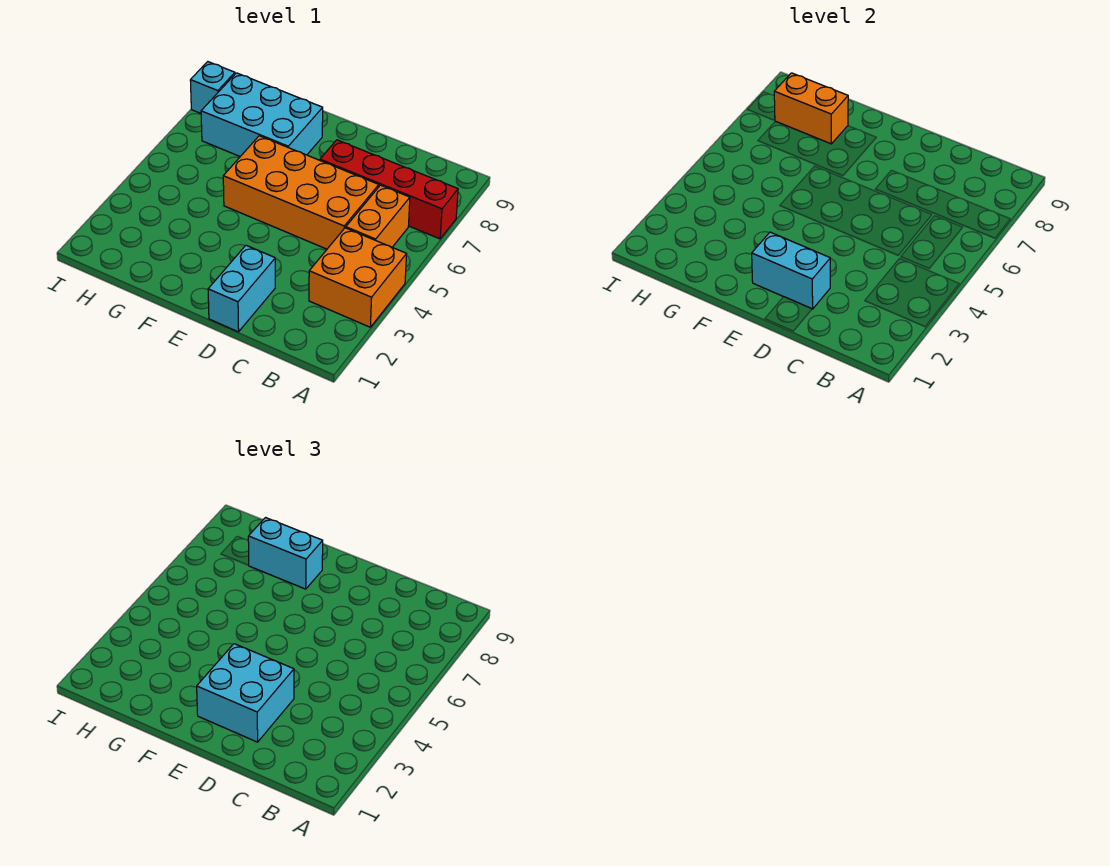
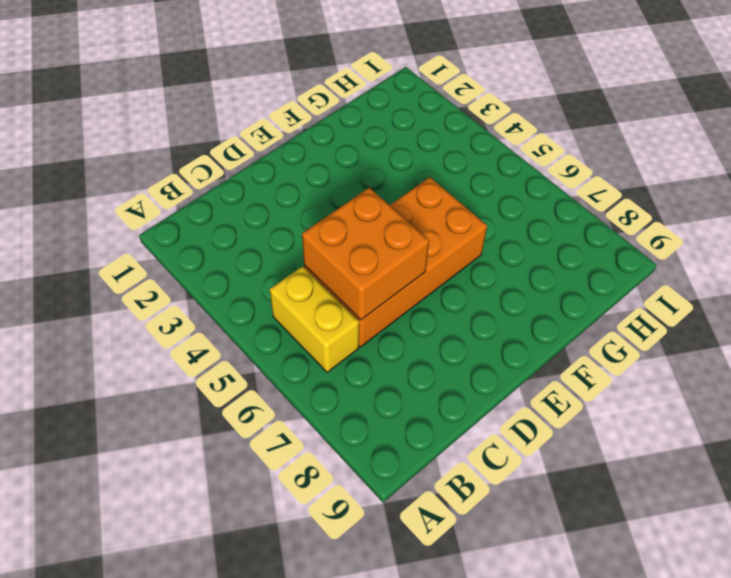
yellow 1x2 brick [270,266,359,372] -> orange 1x2 brick [346,185,410,247]
orange 2x2 brick [302,188,429,320] -> orange 2x2 brick moved to [309,228,407,327]
none -> red 1x4 brick [320,140,458,239]
none -> cyan 1x2 brick [208,245,275,332]

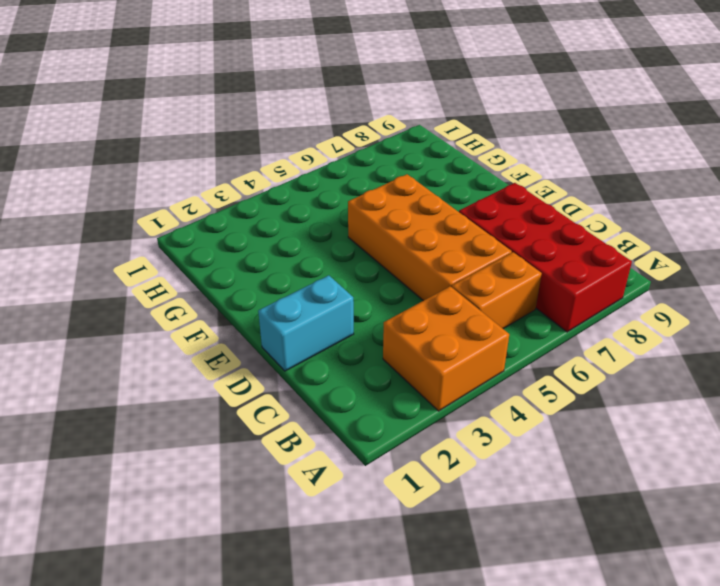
red 2x4 brick [459,183,632,332] -> red 1x4 brick [320,140,458,239]
none -> cyan 2x3 brick [201,73,323,156]
none -> cyan 1x1 brick [190,62,235,113]

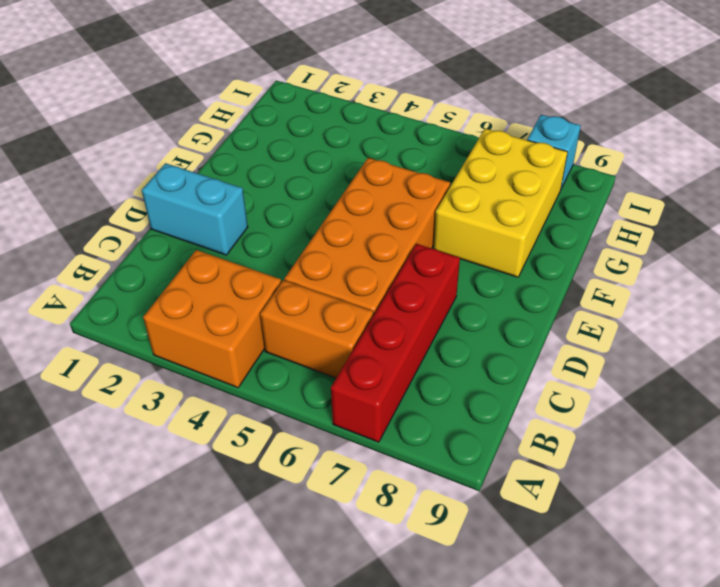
yellow 2x3 brick [433,129,568,277] -> cyan 2x3 brick [201,73,323,156]
none -> cyan 1x2 brick [752,232,830,309]
none -> orange 1x2 brick [774,73,848,144]

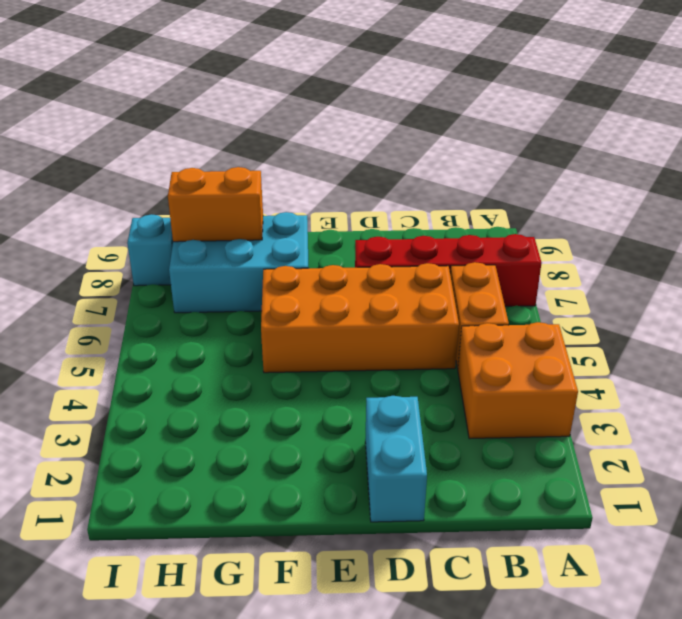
none -> cyan 1x2 brick [752,232,830,309]
none -> cyan 2x2 brick [197,644,294,742]

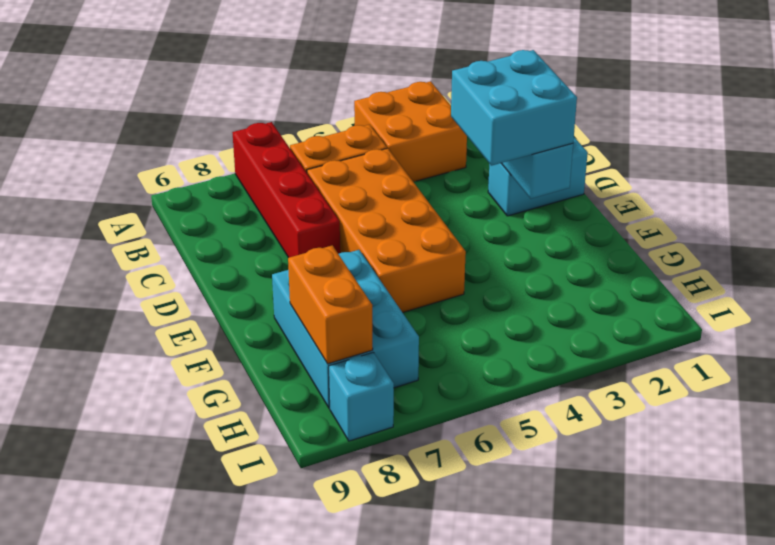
none -> cyan 1x2 brick [248,518,323,589]

